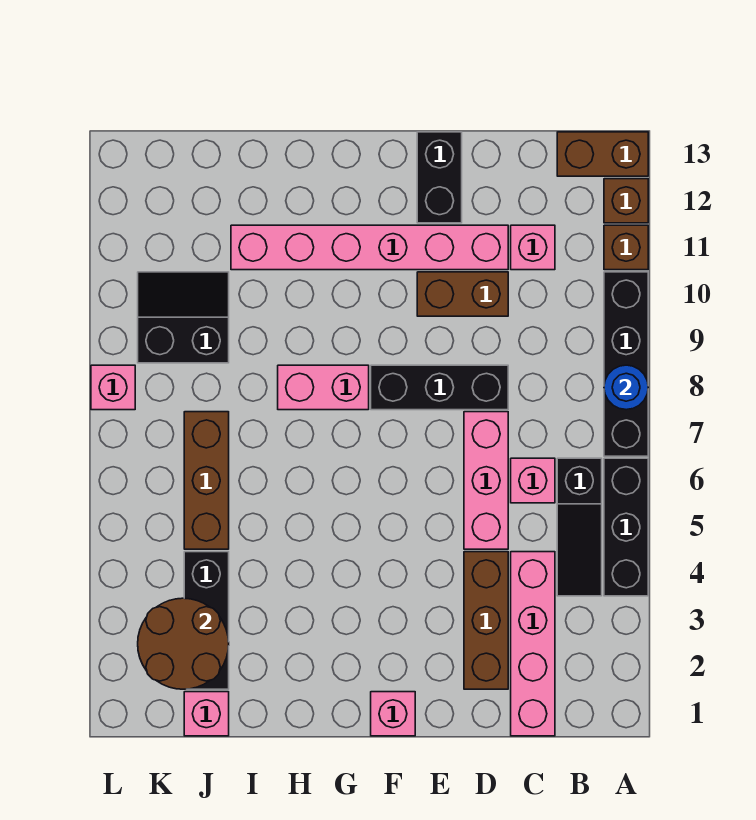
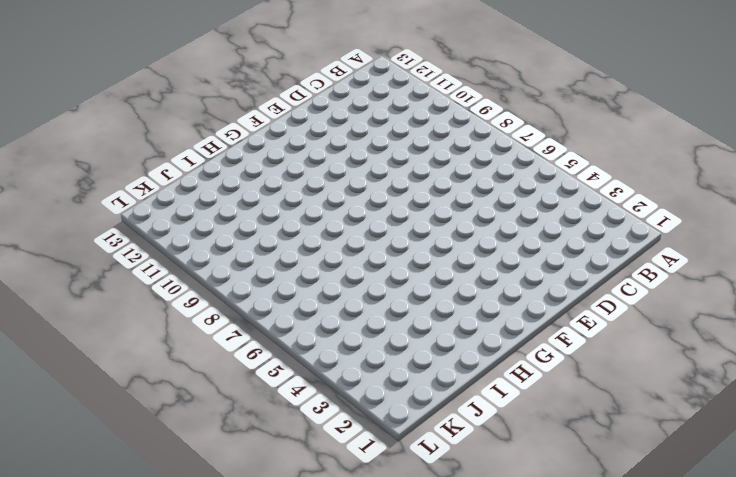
none -> black 1x3 brick [604,458,648,596]
none -> black 1x4 brick [604,272,648,456]
none -> brown 1x1 brick [604,225,648,270]

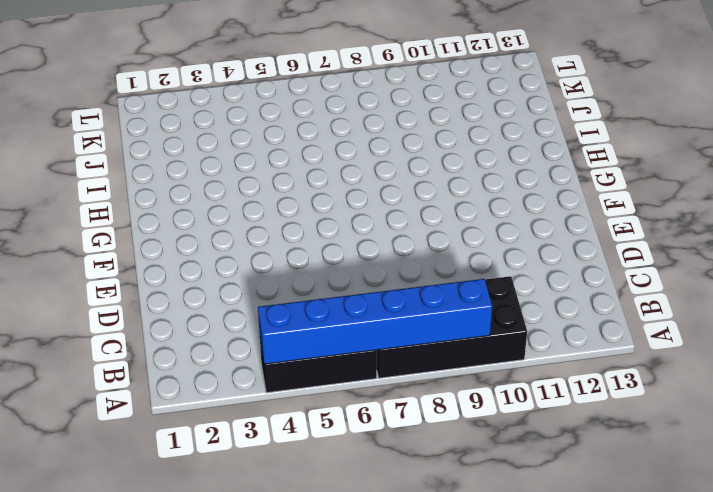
blue 1x6 brick [258,279,492,364] -> blue 1x1 round brick [604,365,648,410]
black 2x4 brick [377,276,527,378] -> black 1x4 brick [604,272,648,456]
none -> brown 1x1 brick [604,225,648,270]
none -> brown 1x1 brick [604,179,648,223]
none -> brown 1x2 brick [557,132,648,176]

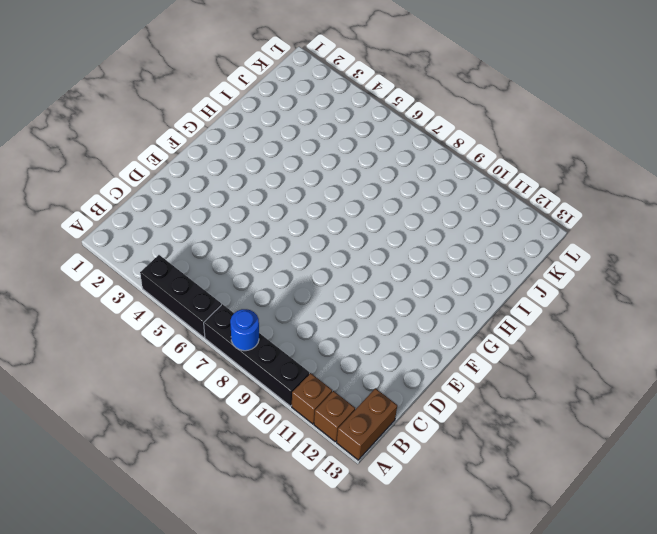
none -> black 1x3 slope [557,458,602,596]
none -> pink 1x4 brick [511,552,555,736]
none -> pink 1x1 brick [511,458,555,503]

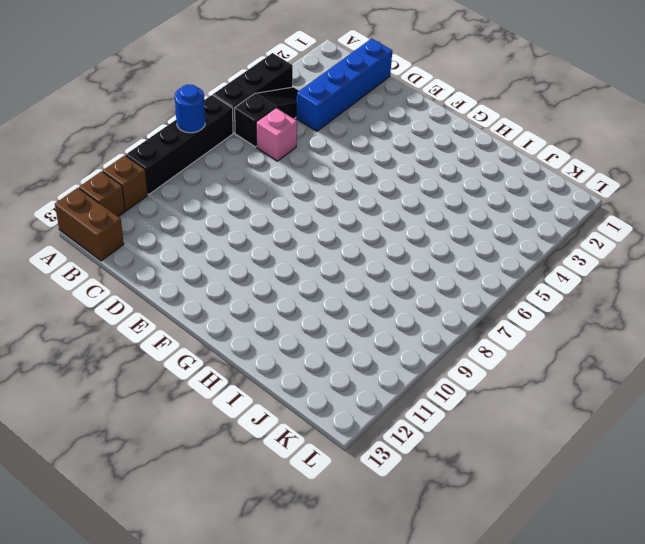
blue 1x4 brick [296,38,392,131] -> pink 1x4 brick [511,552,555,736]
none -> pink 1x1 brick [511,225,555,270]
none -> brown 1x3 brick [464,552,508,689]
none -> pink 1x3 brick [464,412,508,549]

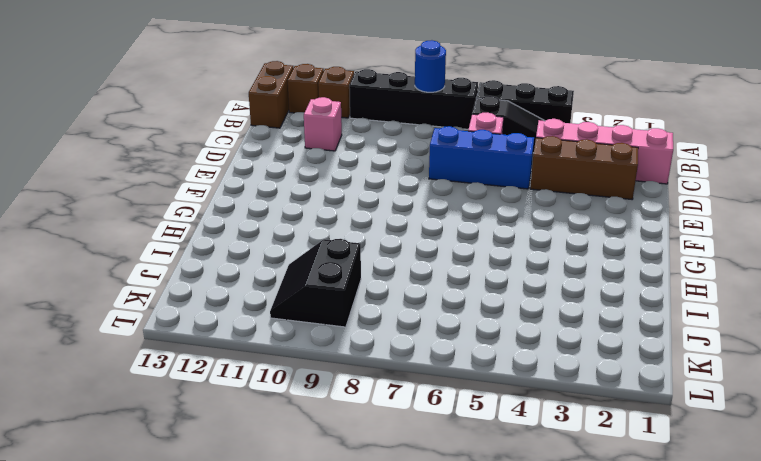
blue 1x3 brick [429,126,534,189] -> pink 1x3 brick [464,412,508,549]
none -> black 1x3 brick [371,365,508,410]
none -> brown 1x2 brick [417,272,508,316]
none -> pink 1x6 brick [231,225,508,270]

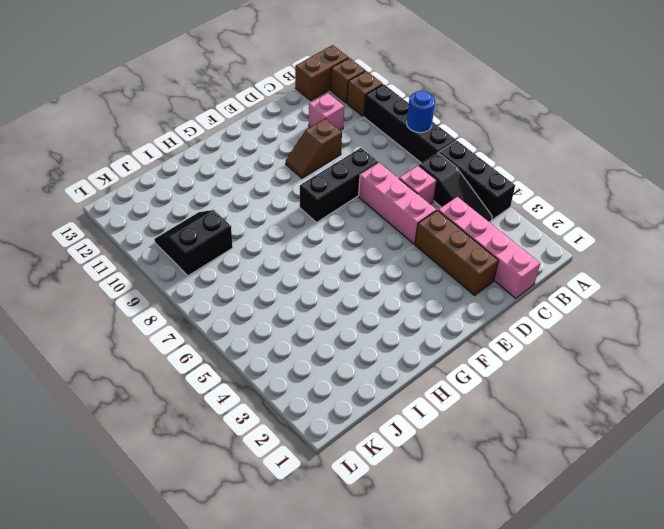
brown 1x2 slope [286,119,342,178] -> brown 1x2 brick [417,272,508,316]
none -> pink 1x6 brick [231,225,508,270]
none -> black 1x2 brick [417,132,462,223]
none -> pink 1x1 brick [371,692,415,736]

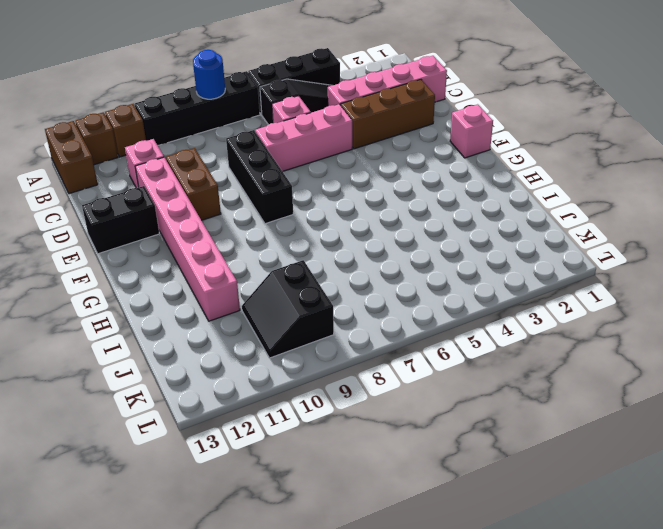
none -> pink 1x2 brick [278,365,369,410]
none -> pink 1x1 brick [184,692,229,736]
none -> black 1x3 brick [184,552,229,689]

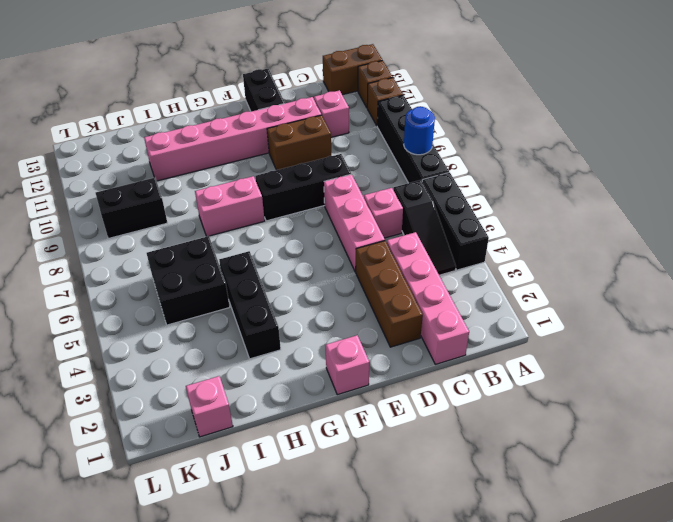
black 1x3 brick [219,251,281,359] -> black 1x3 brick moved to [184,552,229,689]
black 2x2 brick [147,236,230,325] -> brown 1x3 brick [184,412,229,549]
none -> pink 1x1 brick [91,365,135,410]
none -> brown 2x2 round brick [138,598,229,689]

